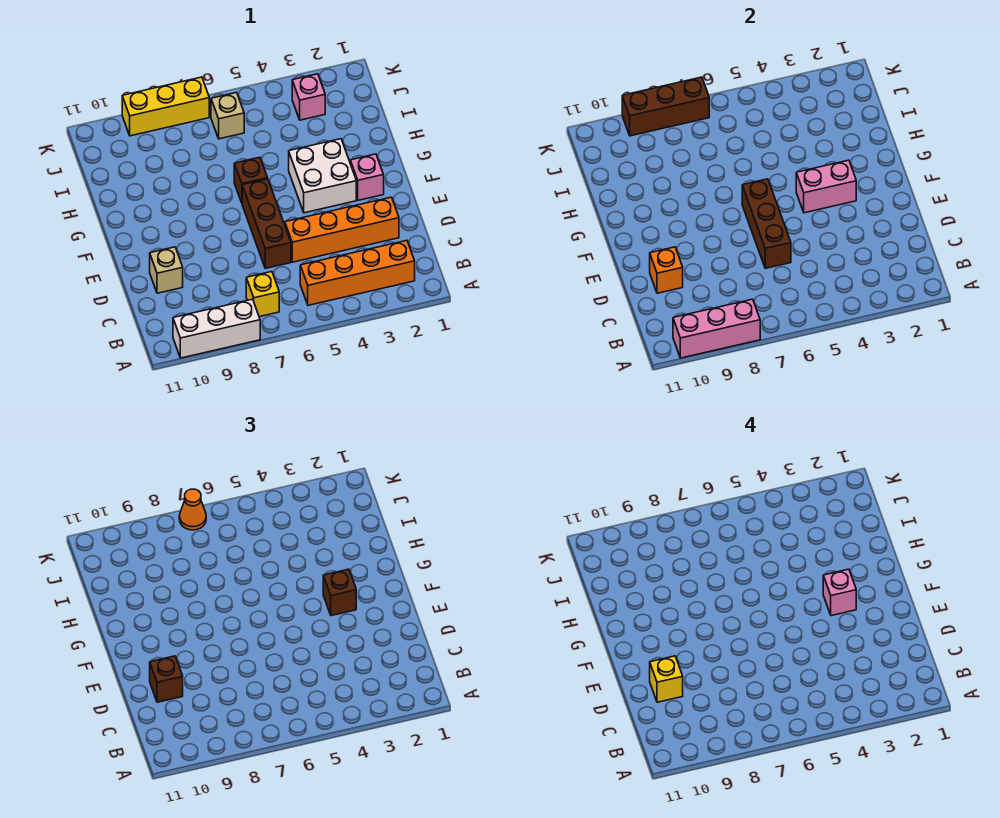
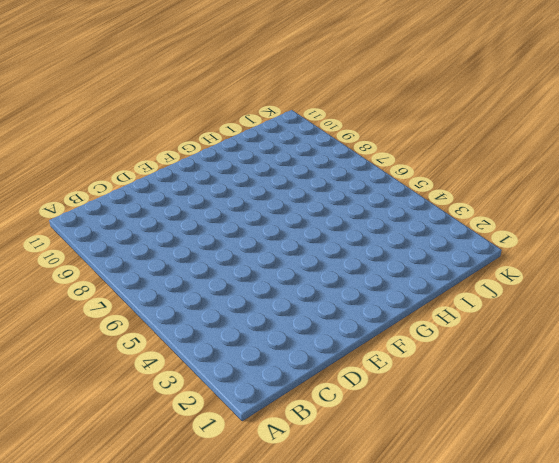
none -> white 1x3 brick [173,299,260,358]
none -> orange 1x4 brick [300,241,415,305]
none -> yellow 1x1 brick [246,272,279,317]

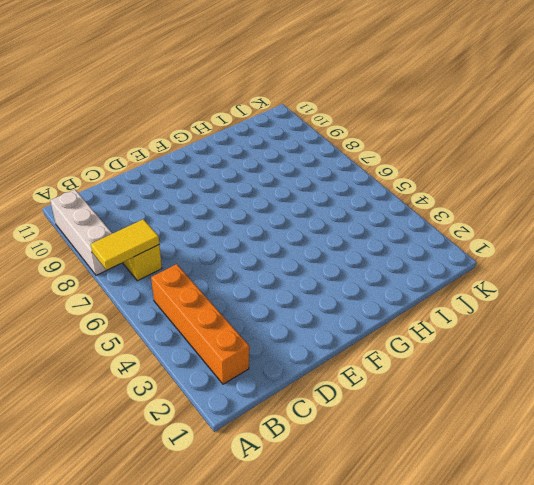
yellow 1x2 tile [91,219,159,270] -> none
none -> orange 1x4 brick [285,197,399,262]
none -> brown 1x3 brick [242,179,291,268]
none -> tan 1x1 brick [150,247,183,293]

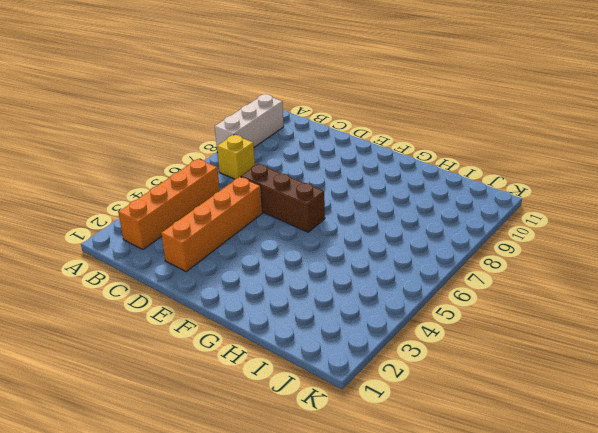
none -> tan 1x1 brick [150,247,183,293]
none -> pink 1x1 brick [350,154,384,200]
none -> white 2x2 brick [289,139,356,213]

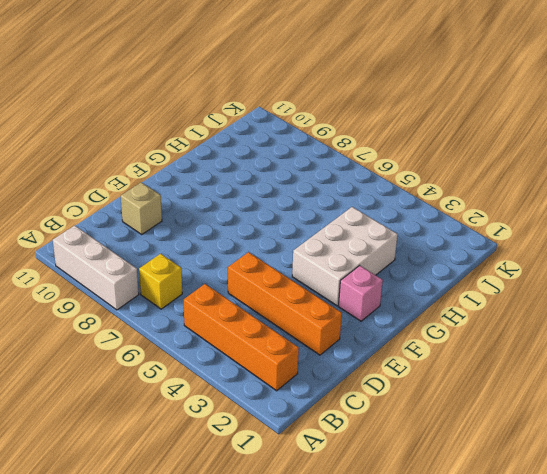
white 2x3 brick [292,207,398,306] -> white 2x2 brick [289,139,356,213]
none -> brown 1x3 brick [242,179,291,268]
none -> brown 1x1 brick [234,157,268,203]
none -> pink 1x1 brick [292,74,325,120]

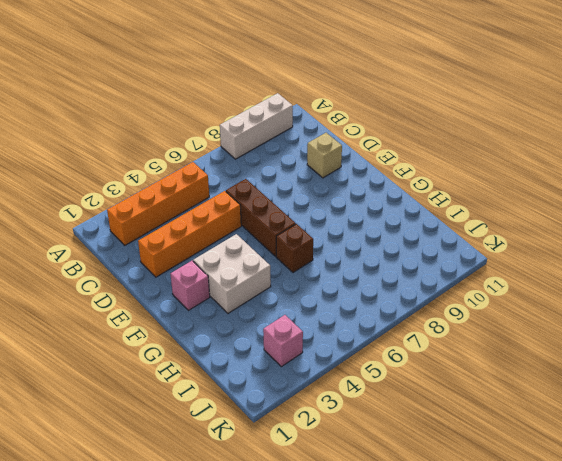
none -> yellow 1x1 brick [246,272,279,317]
none -> tan 1x1 brick [211,93,244,139]
none -> yellow 1x3 brick [122,77,209,136]

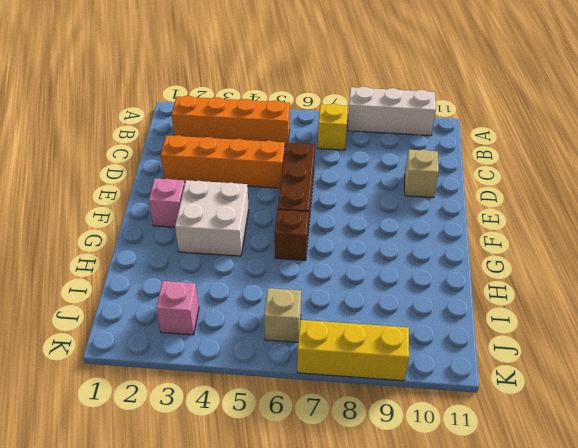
none -> pink 1x3 brick [673,299,760,358]
none -> brown 1x3 brick [742,179,791,268]
none -> orange 1x1 brick [650,247,683,293]

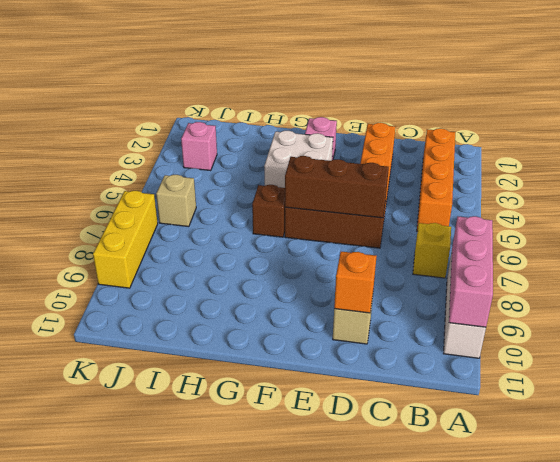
none -> pink 1x2 brick [796,160,856,213]
none -> brown 1x3 brick [622,77,709,136]
none -> brown 1x1 brick [150,656,183,702]

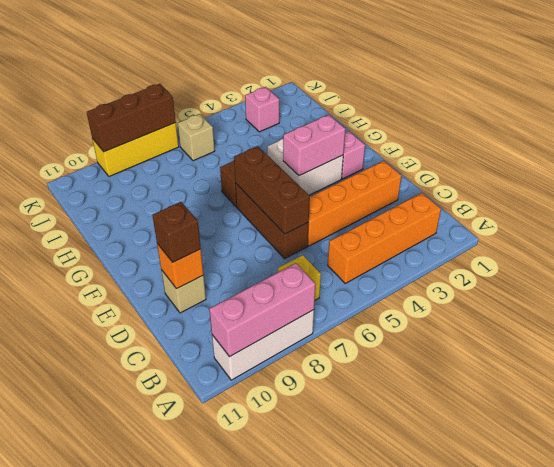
none -> brown 1x1 brick [323,569,356,616]
none -> orange 1x1 cone [179,489,206,530]
none -> yellow 1x1 brick [650,656,683,702]

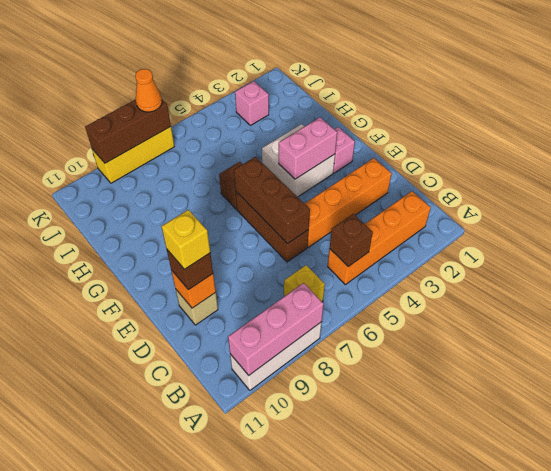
brown 1x1 brick [330,214,373,267] -> brown 1x1 brick moved to [323,569,356,616]
none -> tan 1x1 brick [211,93,244,139]
none -> pink 1x1 brick [823,569,856,616]

